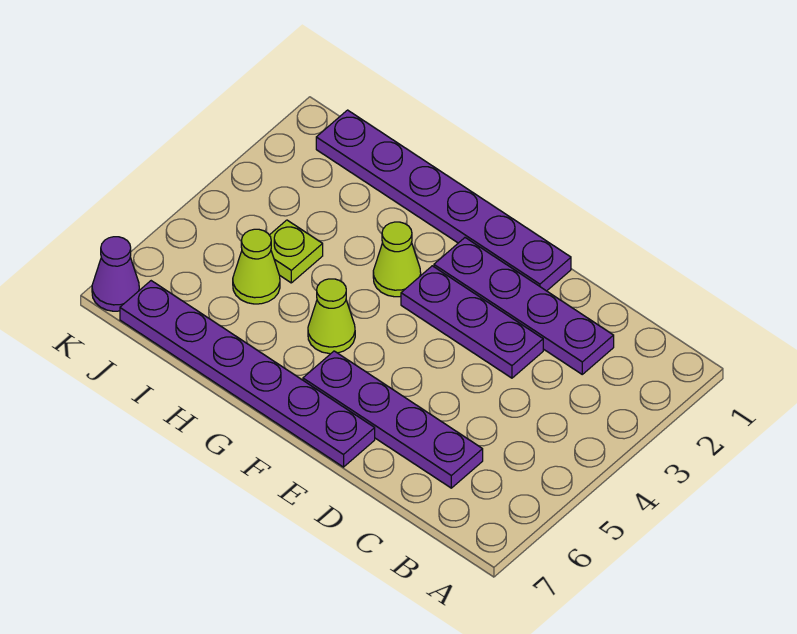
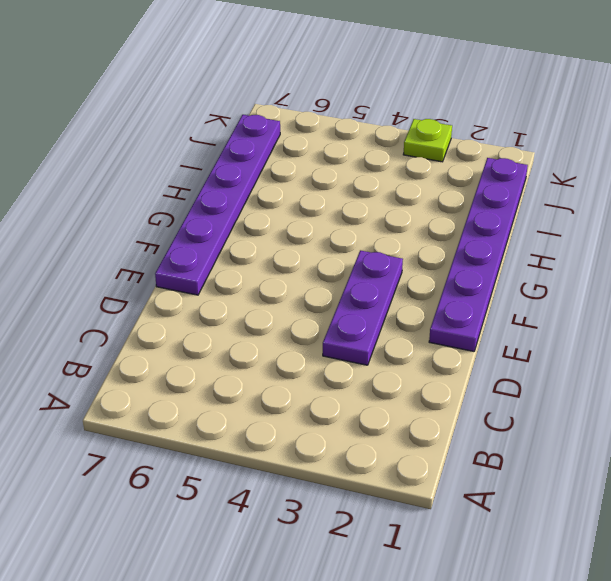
lime 1x1 plate [403,119,452,162] -> lime 1x1 plate moved to [270,220,323,283]
none -> purple 1x4 plate [434,238,614,374]
none -> purple 1x4 plate [303,351,483,488]

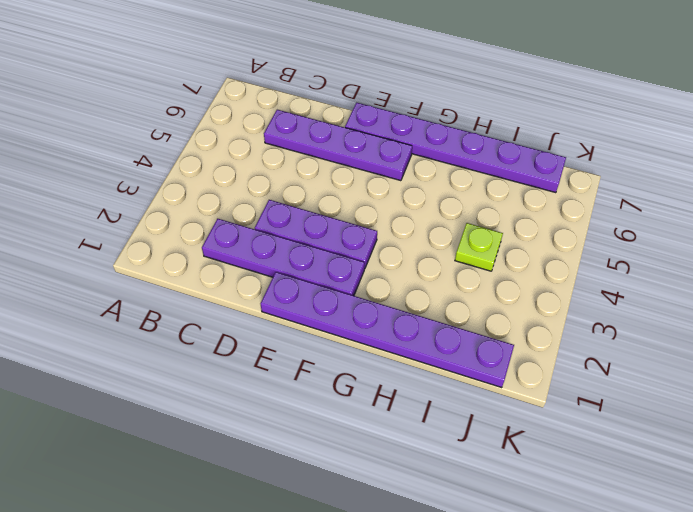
none -> lime 1x1 cone [373,222,421,297]
none -> lime 1x1 cone [308,279,355,354]

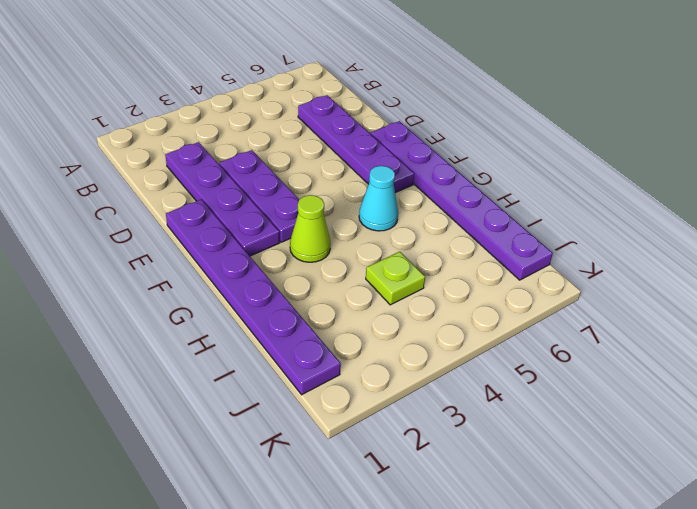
cyan 1x1 cone [359,166,398,231] -> lime 1x1 cone [308,279,355,354]
none -> lime 1x1 cone [233,229,280,304]
none -> purple 1x1 cone [92,237,139,311]

